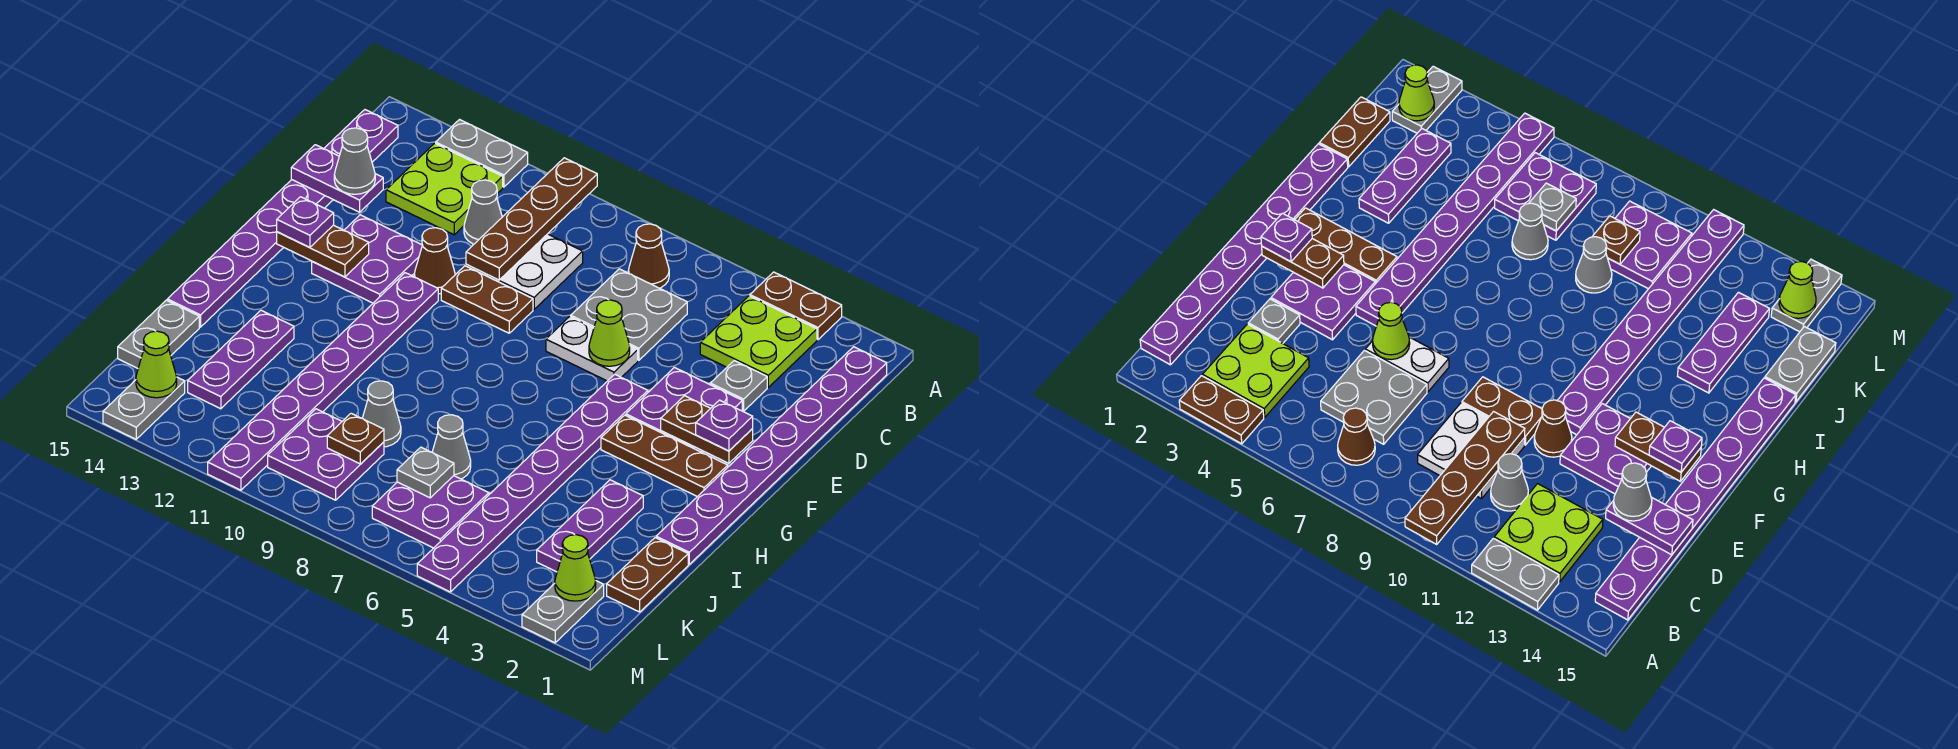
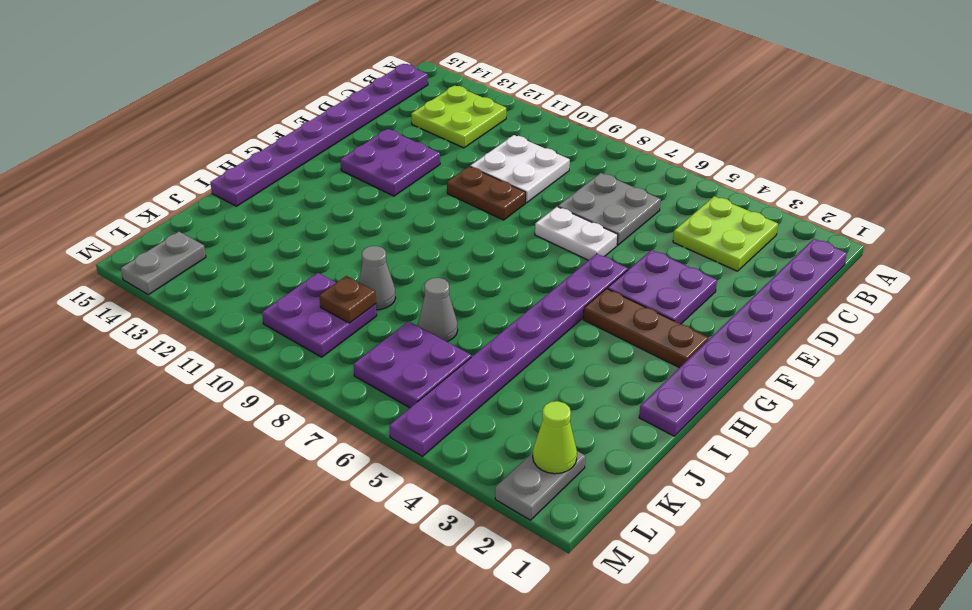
none -> brown 1x2 plate [750,272,842,340]
none -> grey 1x2 plate [436,120,528,187]
none -> brown 1x1 cone [628,224,669,288]
none -> grey 1x1 cone [464,180,502,244]

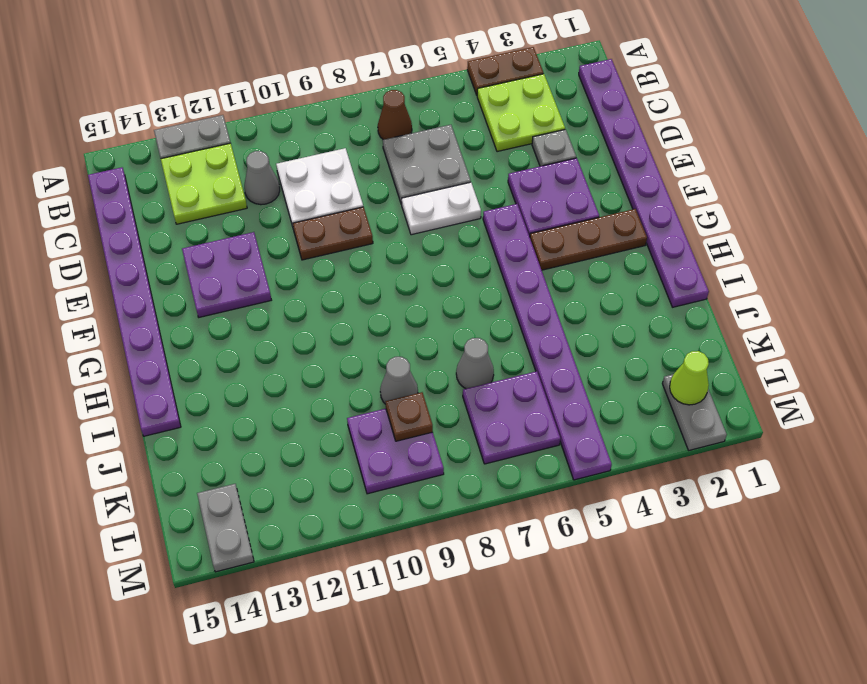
none -> brown 1x1 cone [414,228,455,294]
none -> purple 1x8 plate [208,273,438,490]
none -> purple 1x3 plate [537,480,643,572]
none -> purple 1x3 plate [188,310,294,409]

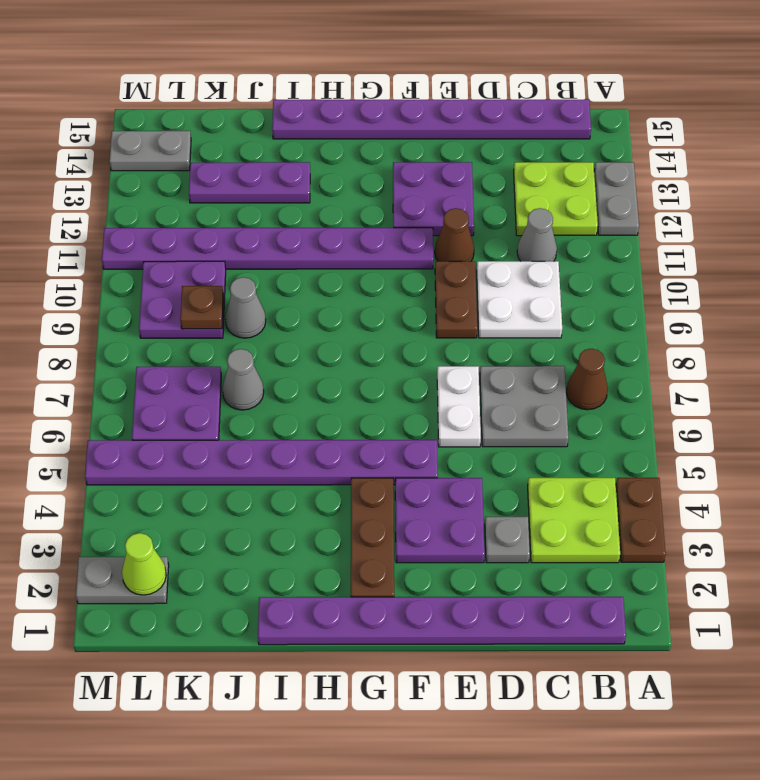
none -> purple 1x3 plate [537,480,643,572]
none -> brown 1x2 plate [607,538,688,612]
none -> grey 1x2 plate [118,300,199,368]
none -> brown 1x4 plate [466,158,597,280]

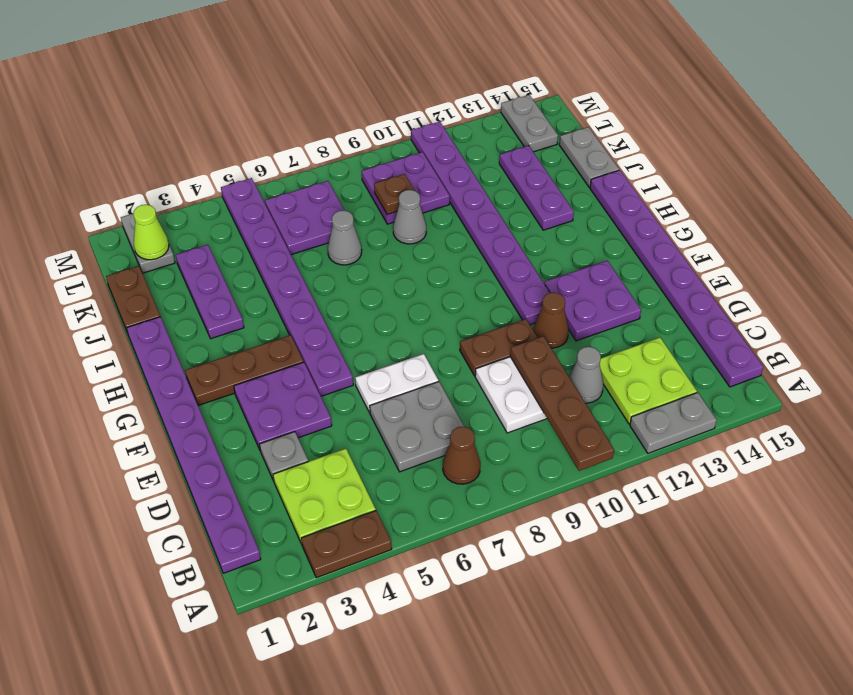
none -> purple 1x2 plate [291,145,383,212]
none -> lime 1x1 cone [589,300,630,366]
none -> brown 1x2 plate [661,396,753,463]
none -> brown 1x2 plate [277,225,369,277]

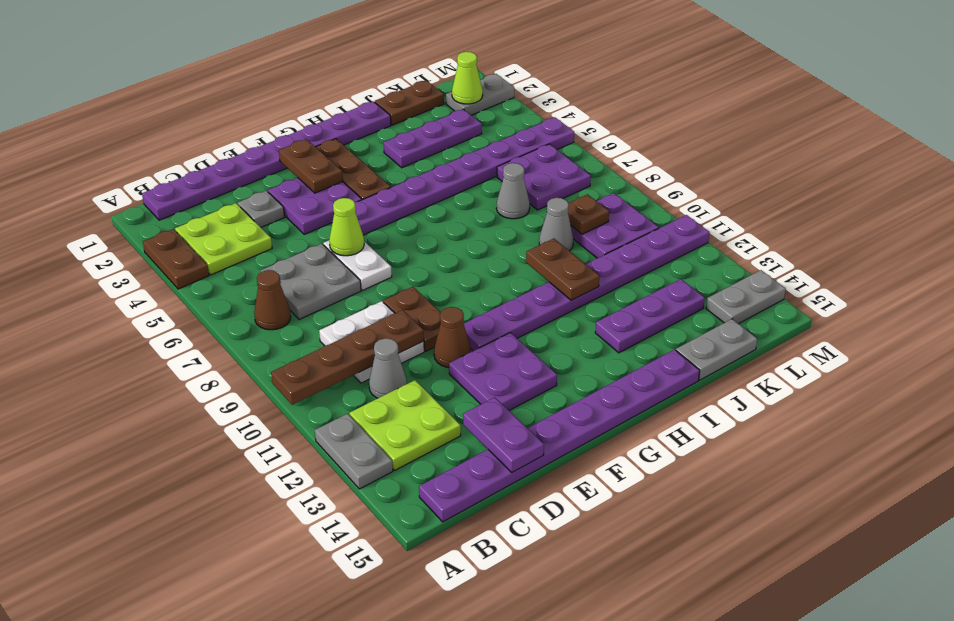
brown 1x2 plate [526,239,599,300] -> brown 1x2 plate moved to [277,225,369,277]
none -> grey 1x1 plate [397,447,454,498]
none -> lime 1x1 cone [136,331,177,398]
none -> grey 1x1 cone [334,128,375,194]
none -> purple 1x1 plate [696,400,753,451]

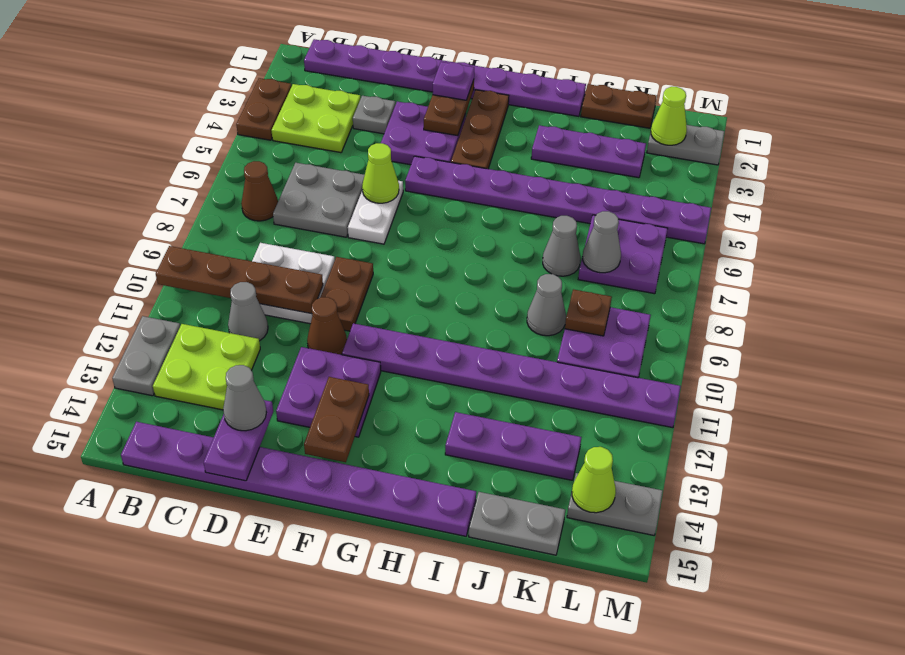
grey 1x1 cone [583,211,621,273] -> grey 1x1 plate [397,447,454,498]
none -> purple 1x1 plate [277,197,334,248]

